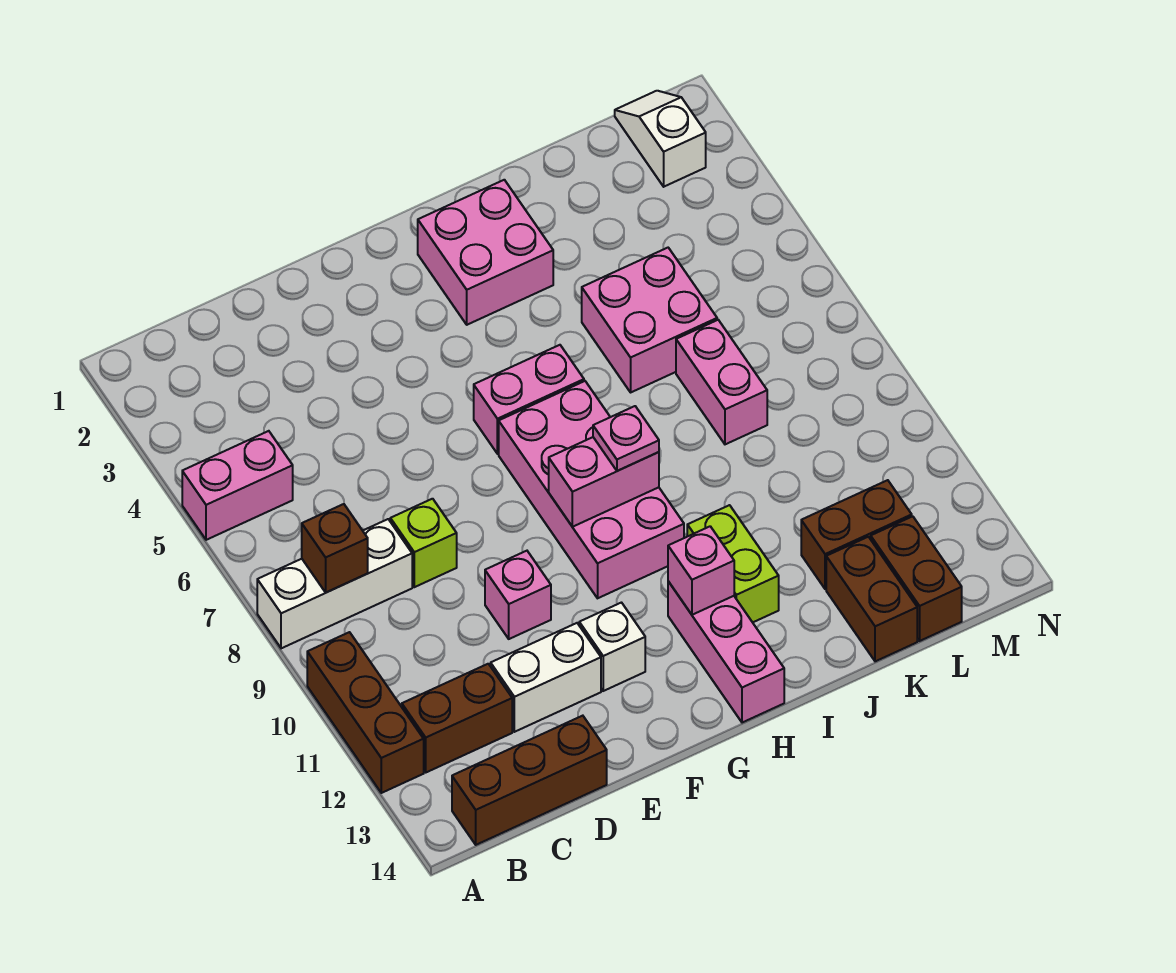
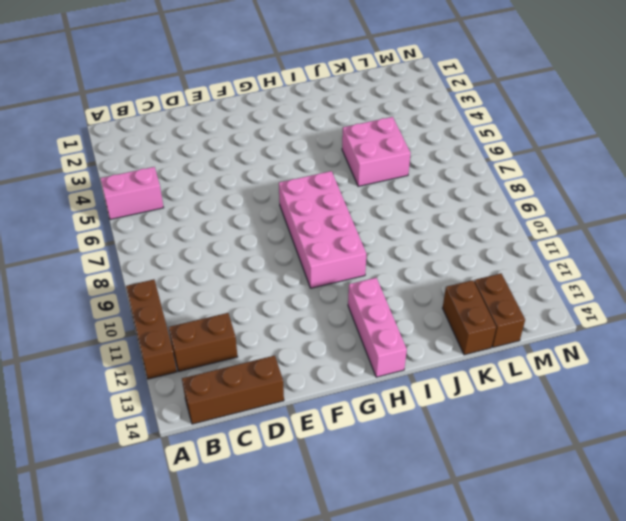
none -> white 1x3 brick [257,519,412,648]
none -> lime 1x1 brick [390,499,457,587]
none -> white 1x2 brick [491,623,601,732]

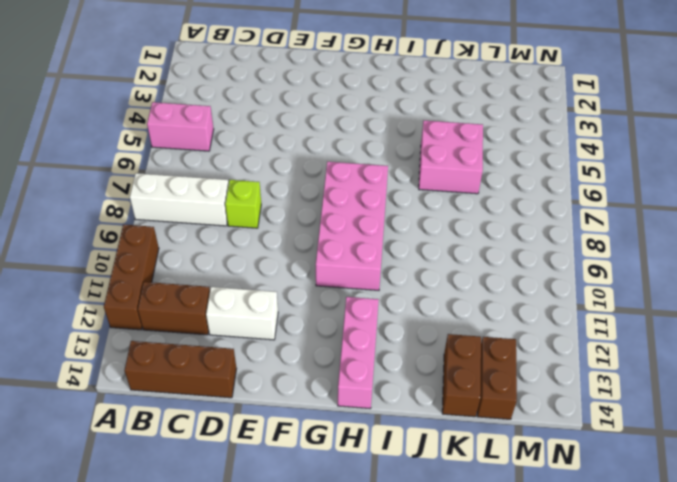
none -> pink 1x1 brick [485,551,551,639]
none -> white 1x1 brick [579,603,645,691]
none -> pink 1x2 brick [474,345,584,454]

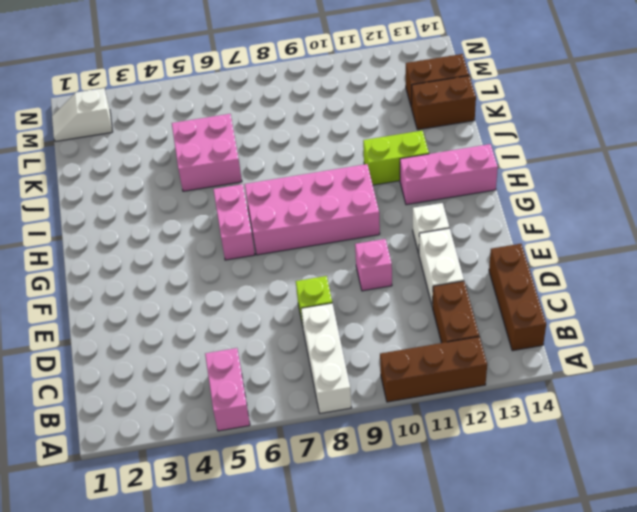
none -> pink 2x2 brick [418,180,553,325]
none -> pink 1x2 brick [676,320,767,444]
none -> brown 1x2 brick [801,480,912,589]

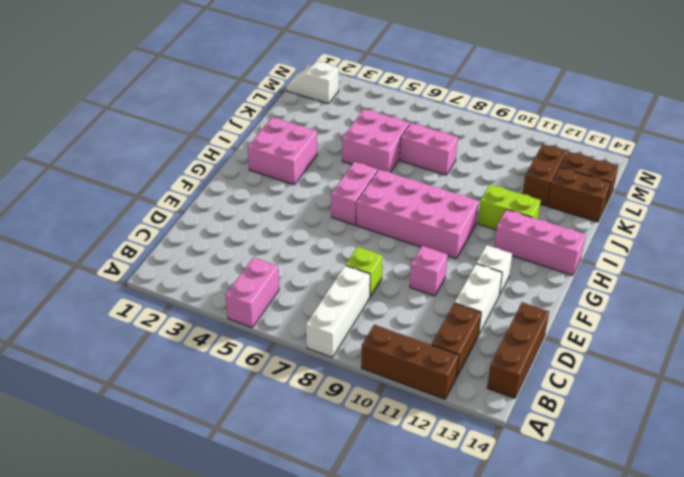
none -> brown 1x1 brick [302,504,368,592]
none -> pink 1x2 brick [549,437,659,527]
none -> pink 1x1 brick [668,526,734,615]

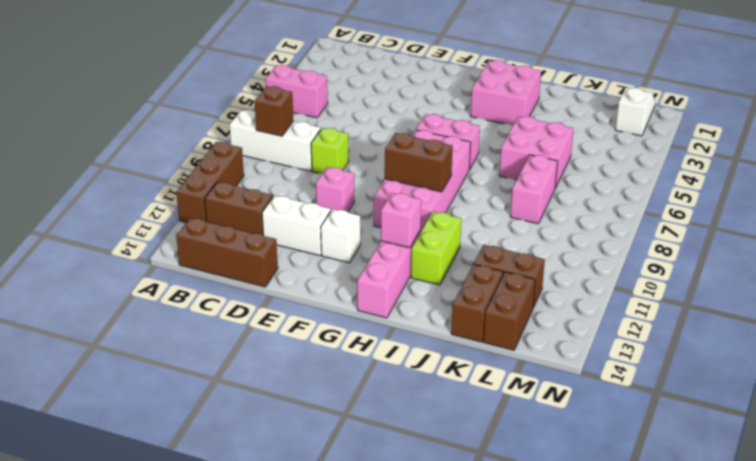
brown 1x2 brick [385,133,453,192] -> pink 1x2 brick [549,437,659,527]
none -> pink 1x1 plate [593,406,659,471]

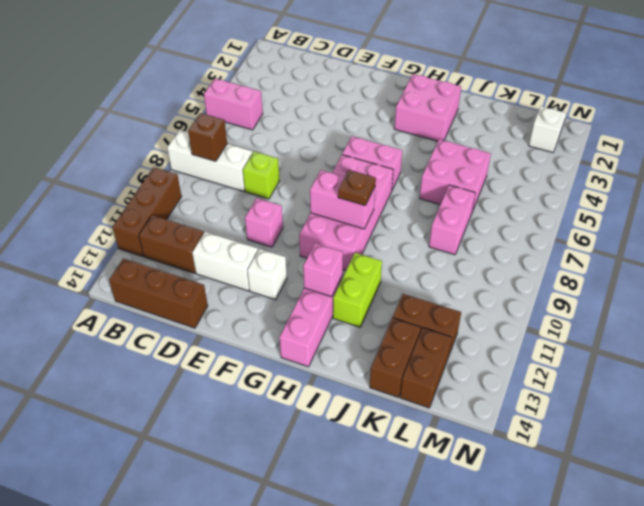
brown 1x1 plate [338,170,376,205] -> pink 1x1 plate [593,406,659,471]

